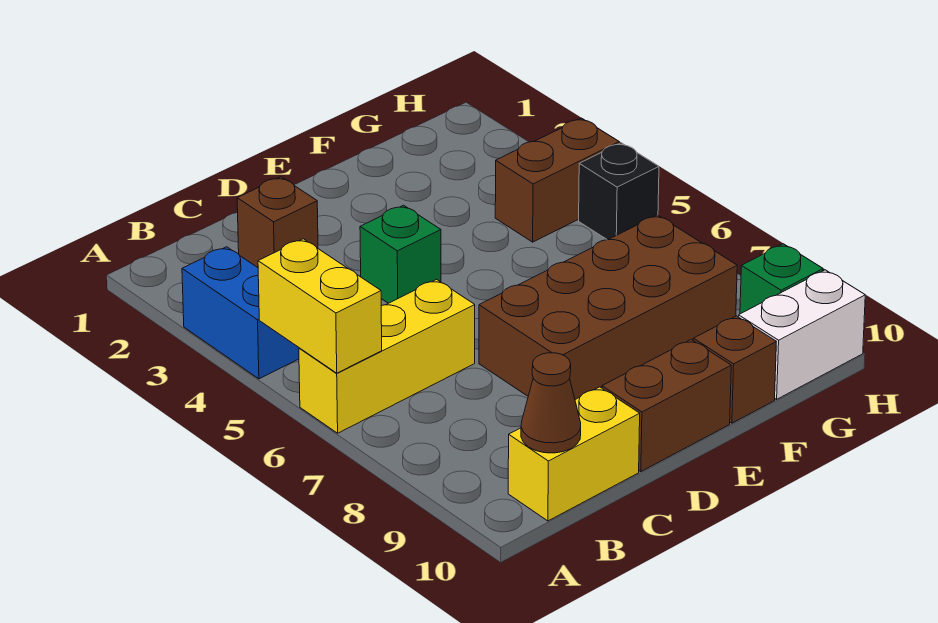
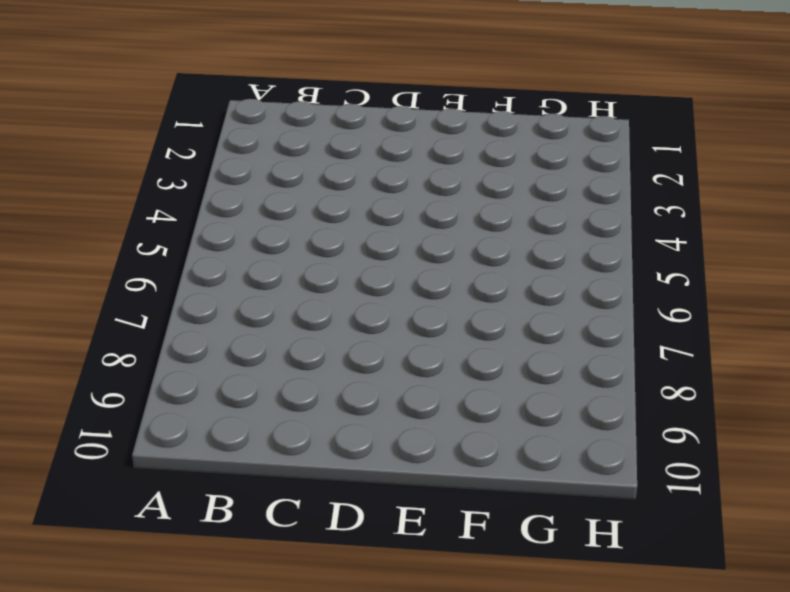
none -> blue 1x2 brick [182,247,299,379]
none -> yellow 1x3 brick [299,280,475,433]
none -> yellow 1x2 brick [508,387,640,521]

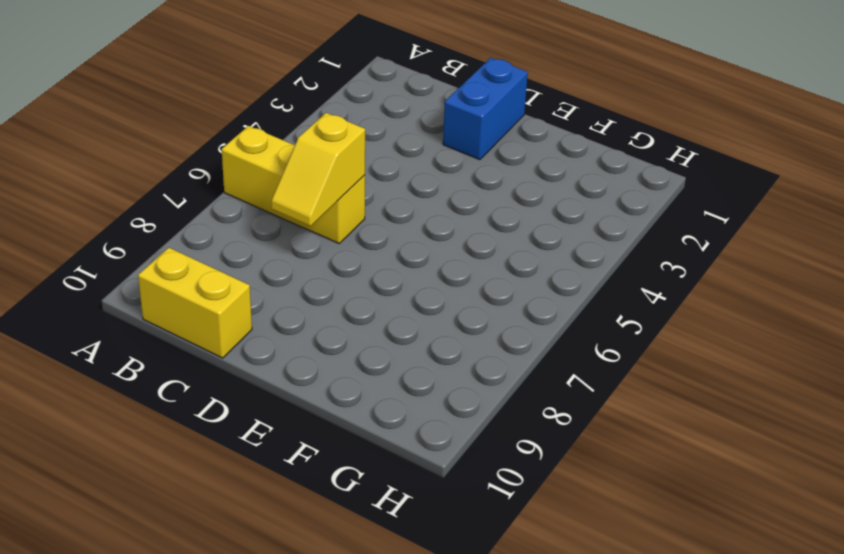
yellow 1x2 slope [271,113,365,226] -> none
blue 1x2 brick [443,58,528,160] -> blue 1x2 brick moved to [182,247,299,379]
none -> brown 1x1 brick [237,177,318,268]
none -> green 1x1 brick [360,205,441,303]
none -> brown 2x4 brick [479,215,737,400]

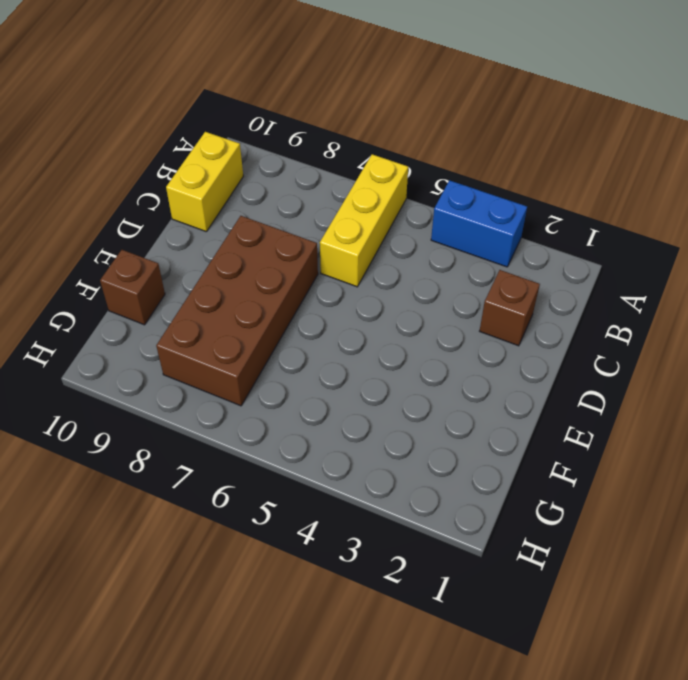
none -> green 1x1 brick [360,205,441,303]
none -> brown 1x2 brick [602,339,731,472]
none -> brown 1x2 brick [495,118,619,242]

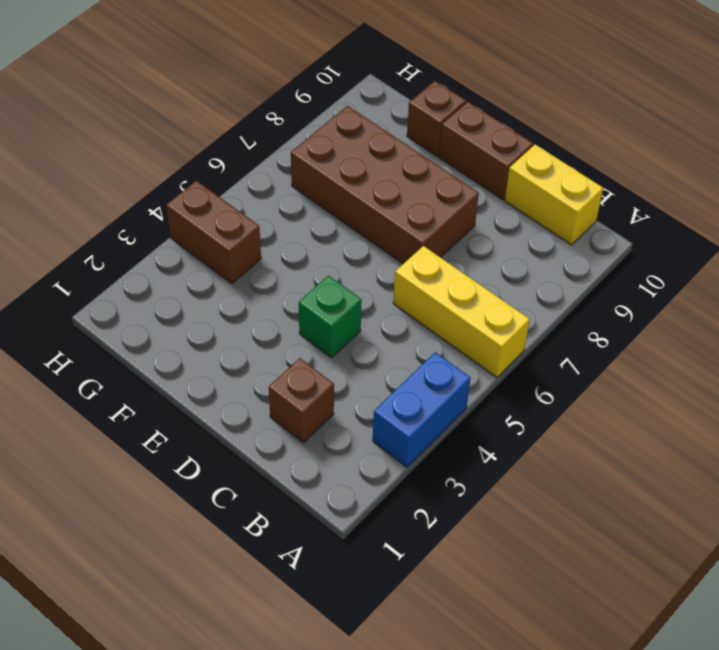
none -> white 1x2 brick [738,270,865,399]
none -> black 1x1 brick [579,143,659,240]
none -> green 1x1 brick [740,244,823,314]

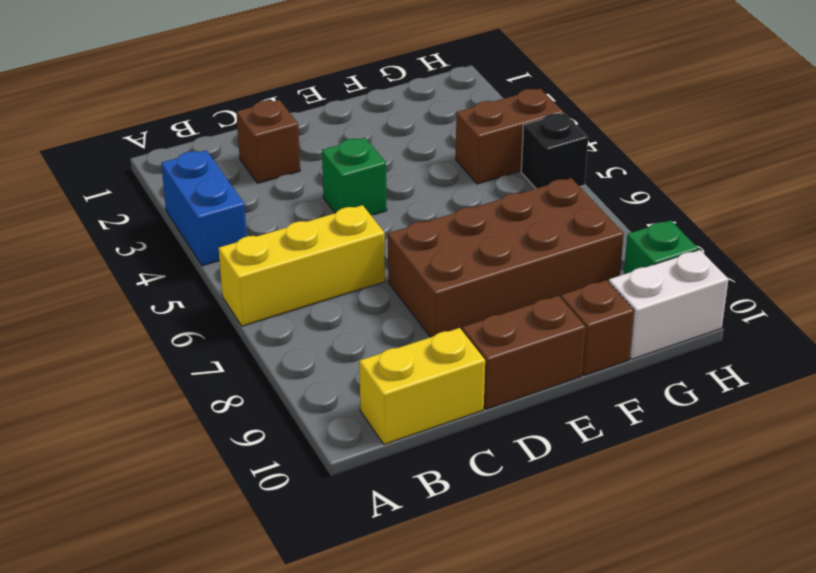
none -> yellow 1x2 brick [258,239,382,373]
none -> brown 1x1 cone [521,353,581,453]

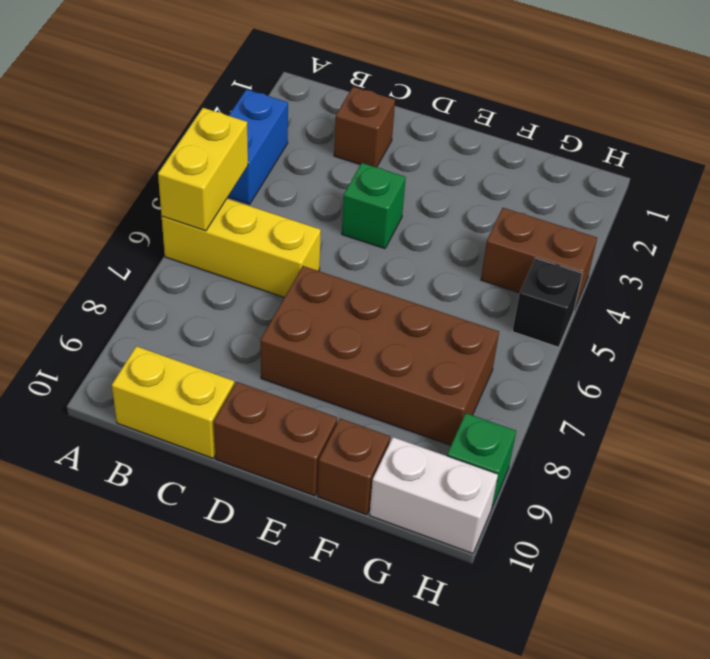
none -> brown 1x1 cone [521,353,581,453]

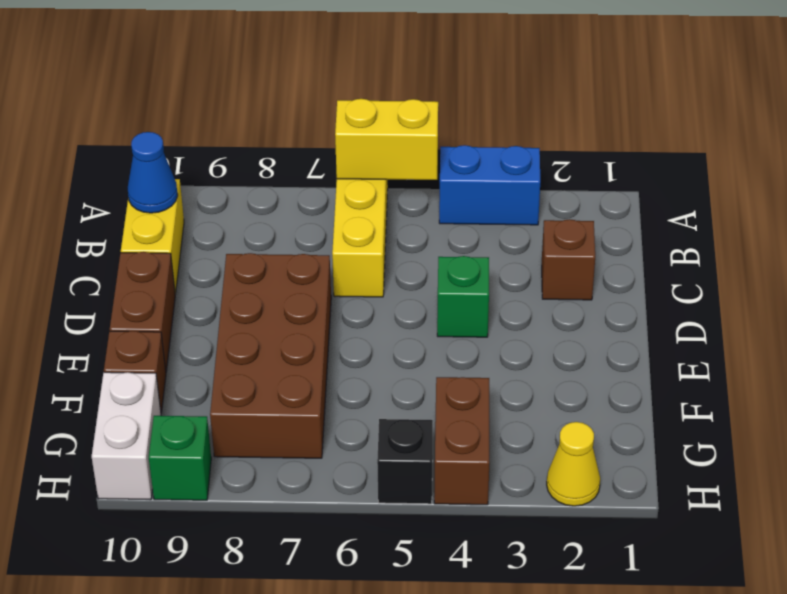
blue 1x1 cone [128,132,178,213] -> brown 1x1 cone [521,353,581,453]
yellow 1x1 cone [547,422,600,506] -> none

